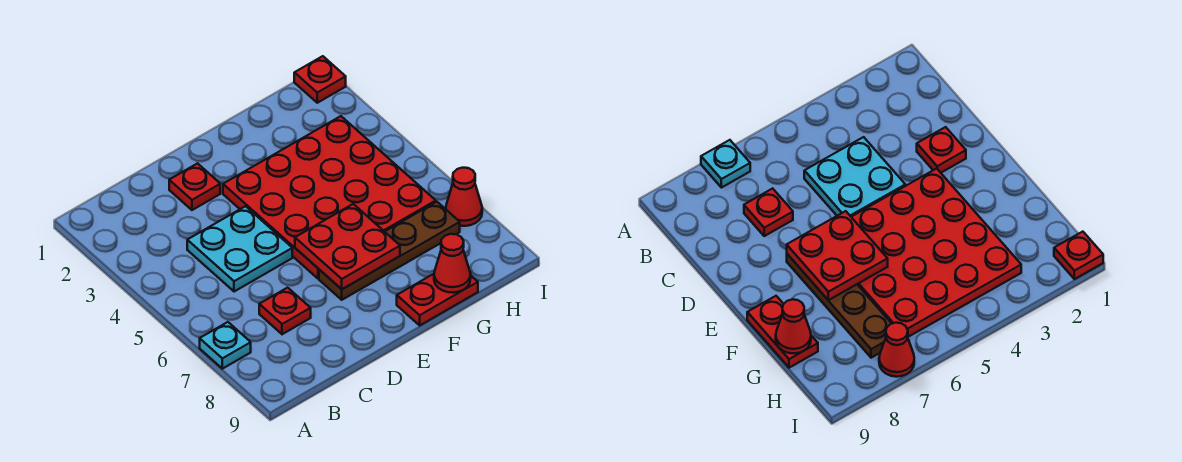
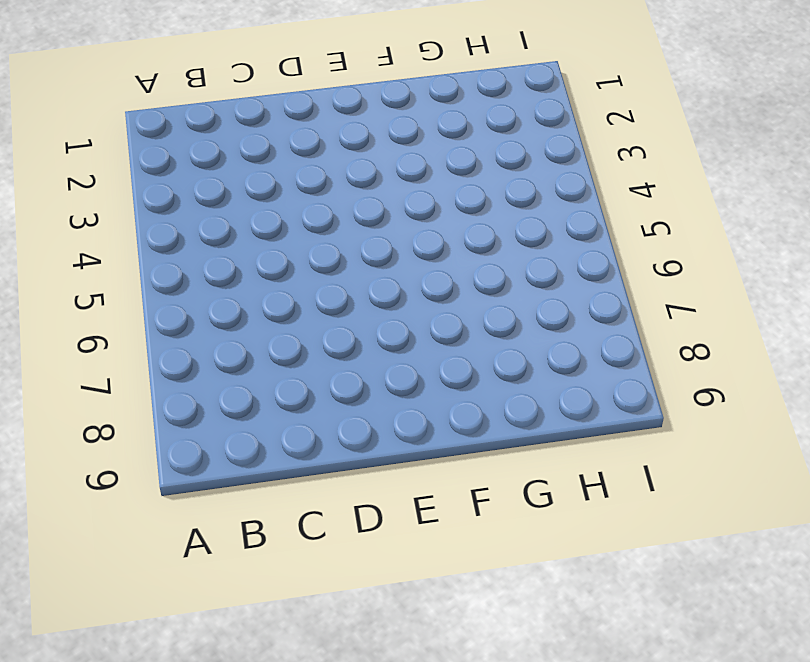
none -> cyan 1x1 plate [200,322,251,369]
none -> cyan 2x2 plate [187,206,292,292]

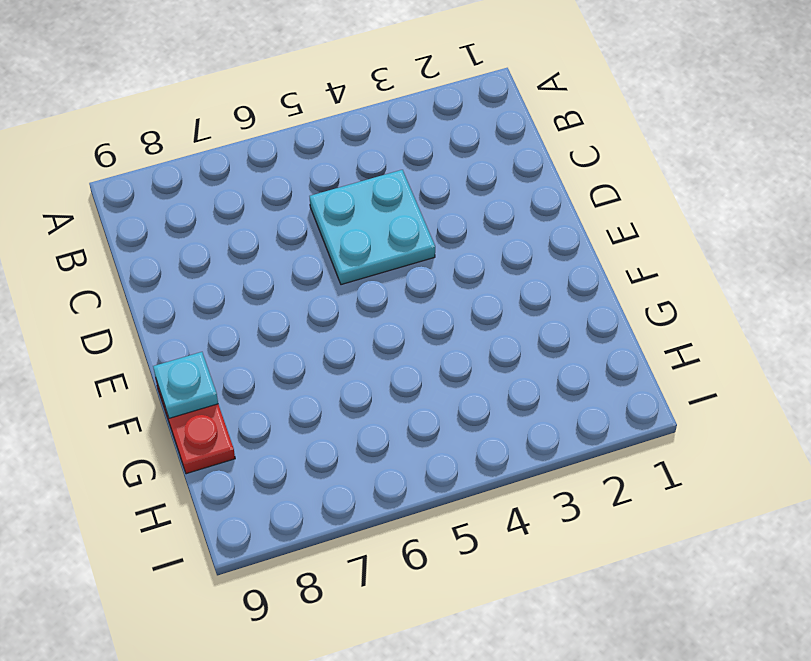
cyan 1x1 plate [153,352,218,418] -> cyan 1x1 plate moved to [200,322,251,369]
none -> red 1x1 plate [259,288,311,334]
none -> red 1x1 plate [169,164,220,210]

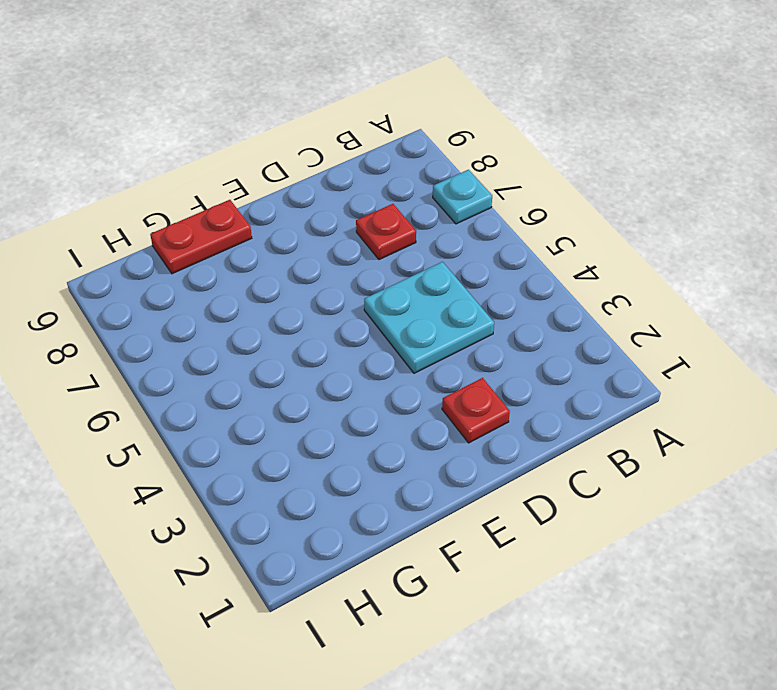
none -> red 4x4 plate [223,116,436,278]
none -> brown 1x4 plate [319,202,460,300]

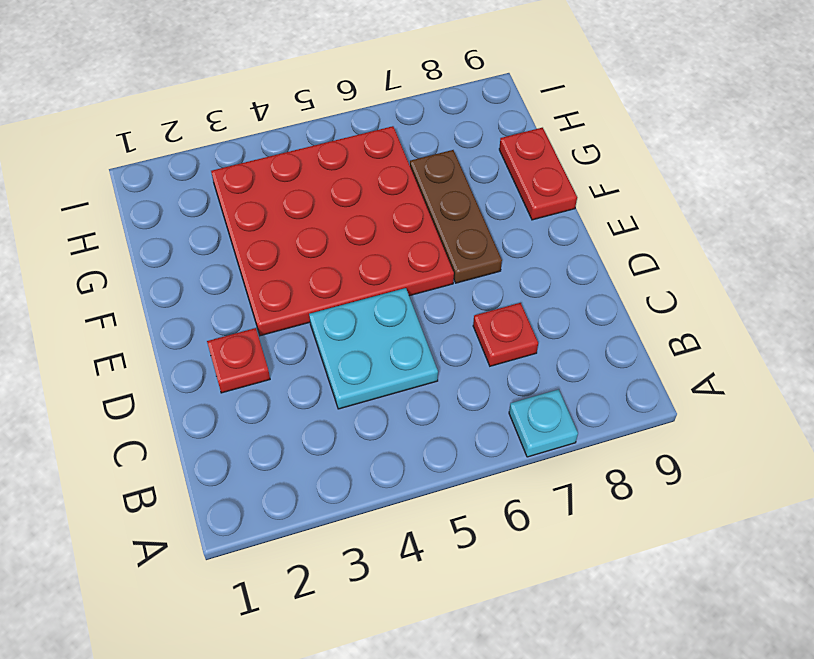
brown 1x3 plate [410,150,502,283] -> brown 1x4 plate [319,202,460,300]
none -> red 1x1 plate [294,56,346,103]
none -> red 1x1 cone [446,168,482,226]

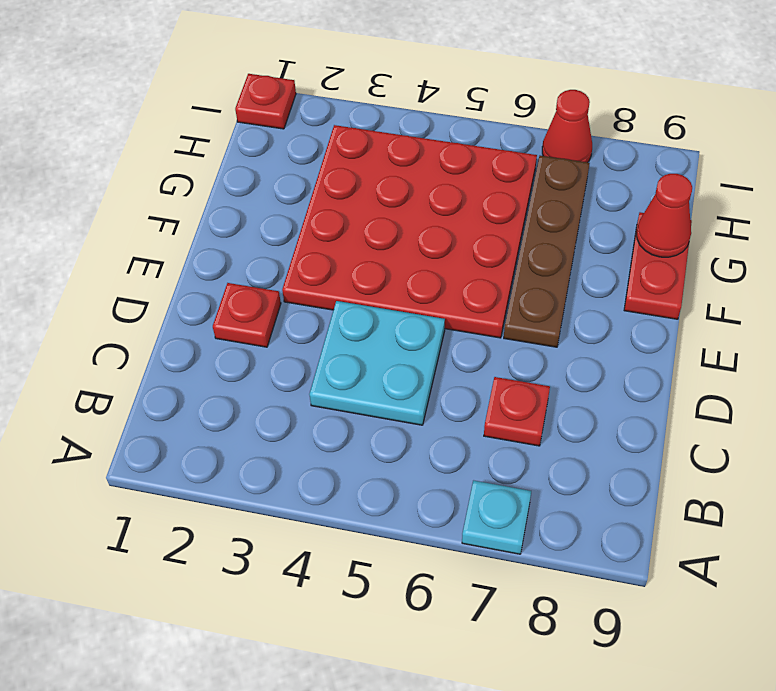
none -> red 2x2 plate [295,204,400,289]

